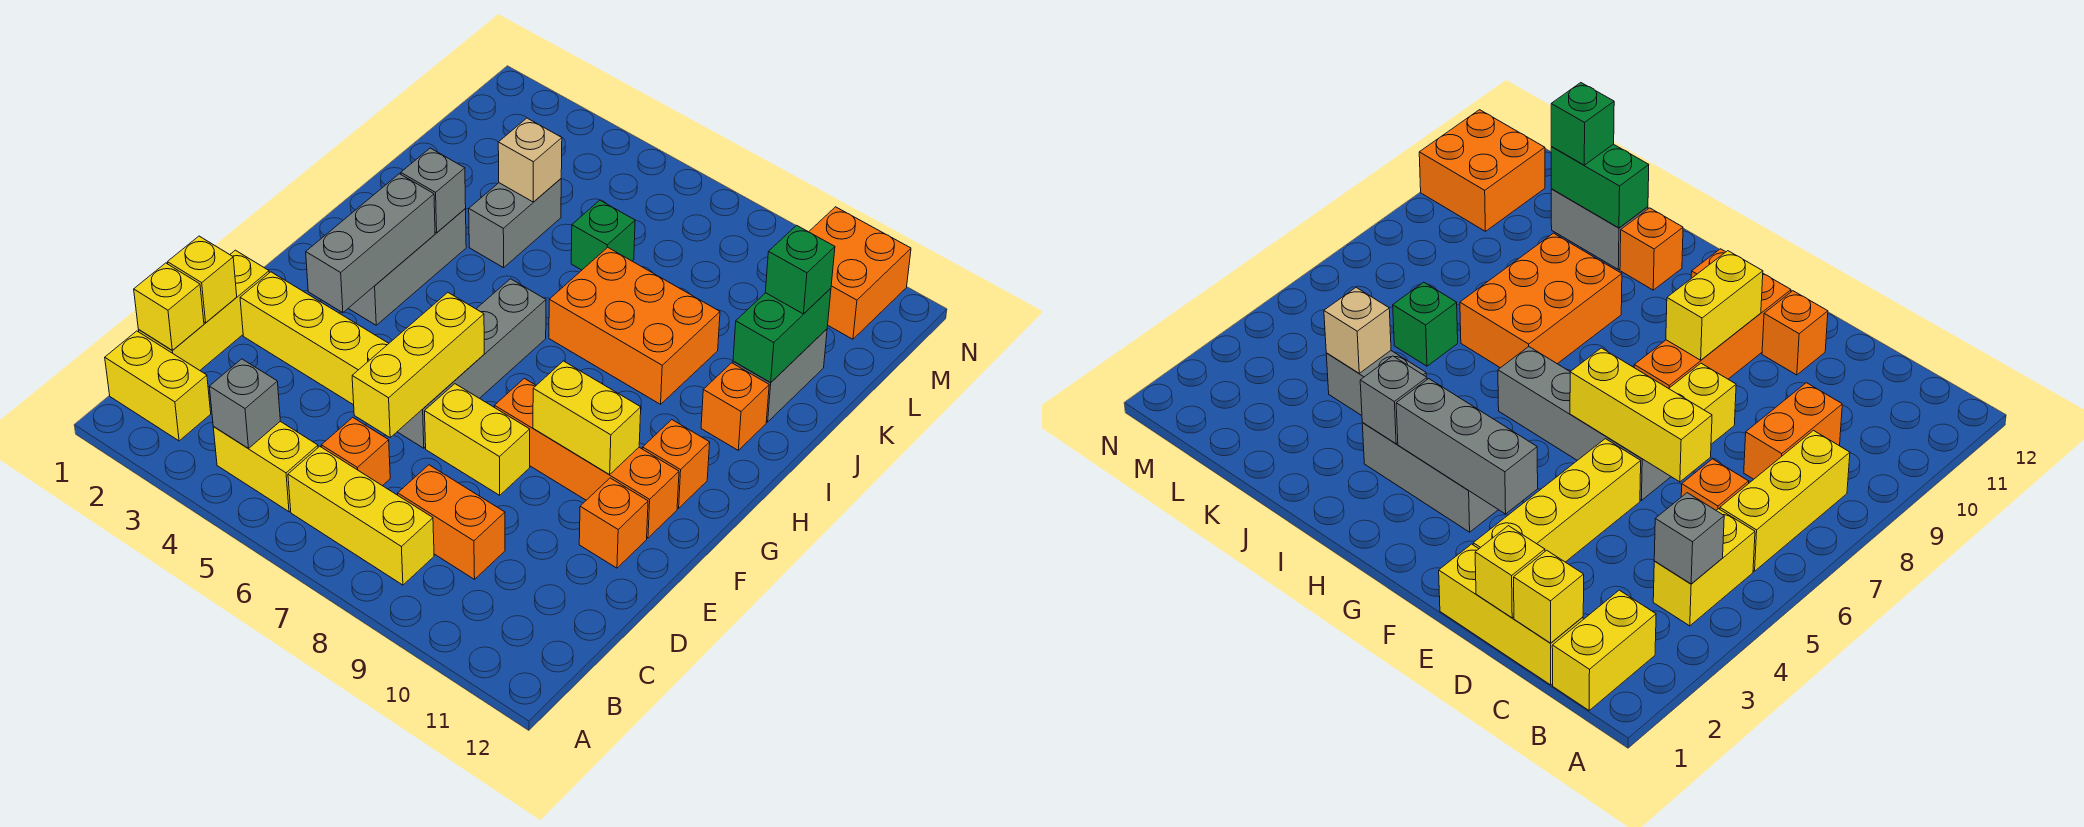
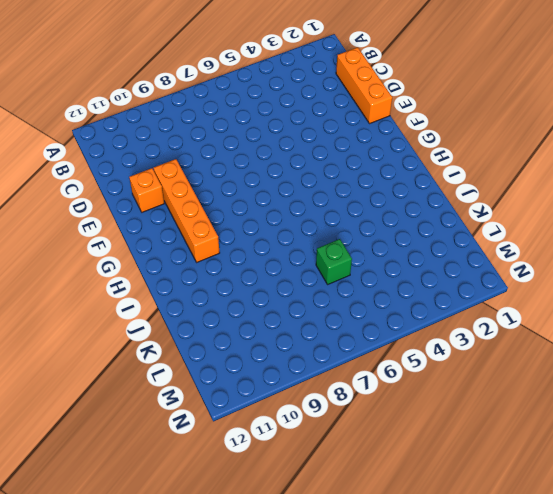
orange 1x3 brick [336,47,392,124] -> yellow 1x3 brick [139,250,269,370]
orange 1x4 brick [154,159,220,262] -> orange 1x4 brick turned to [495,378,679,538]
none -> yellow 1x2 brick [105,331,211,441]
none -> yellow 1x2 brick [213,421,318,512]
none -> yellow 1x3 brick [288,446,434,585]

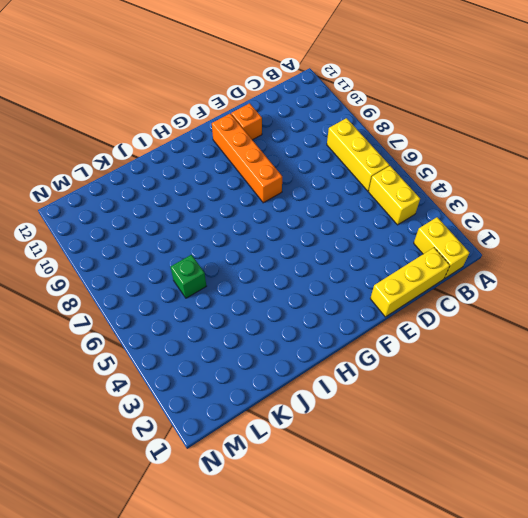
none -> orange 1x1 brick [321,417,390,486]
none -> orange 1x2 brick [398,465,505,579]
none -> yellow 1x4 brick [240,272,389,405]

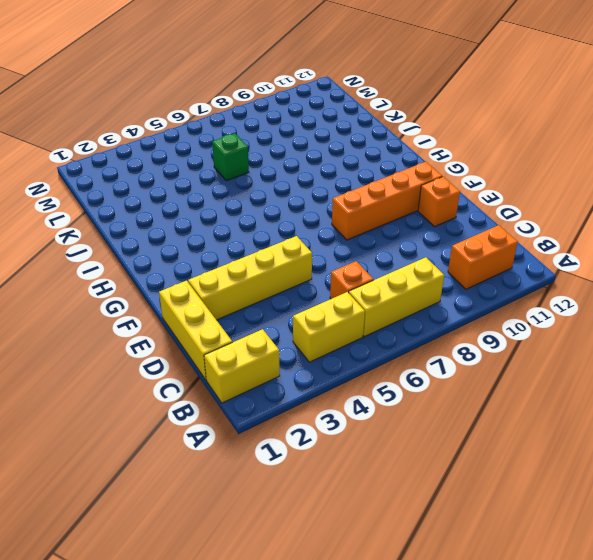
orange 1x2 brick [448,225,518,289] -> orange 1x2 brick moved to [398,465,505,579]
none -> grey 1x4 brick [397,279,546,448]
none -> yellow 1x2 brick [425,384,530,495]
none -> grey 1x3 brick [348,209,466,325]

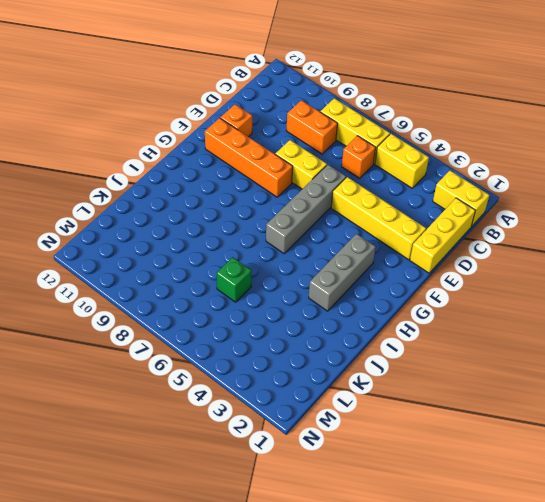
none -> orange 1x1 brick [643,420,710,508]
none -> orange 2x3 brick [549,247,720,404]
none -> orange 1x1 brick [701,363,769,450]

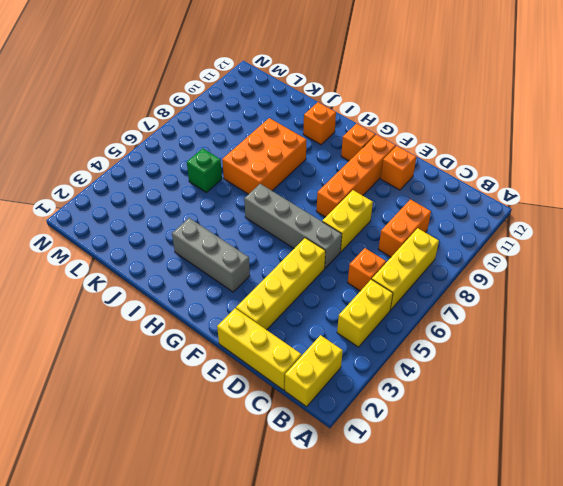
none -> grey 1x2 brick [469,179,561,268]
none -> grey 1x2 brick [733,329,827,422]
none -> orange 2x2 brick [809,207,911,339]

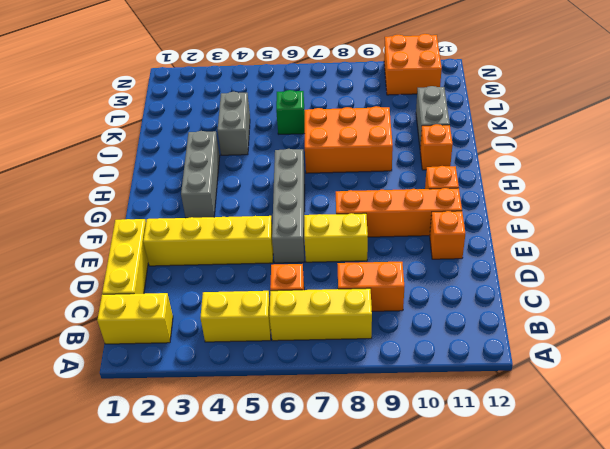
none -> grey 1x1 brick [209,359,280,448]
none -> yellow 1x1 brick [134,263,204,350]
none -> yellow 1x1 brick [167,236,237,323]

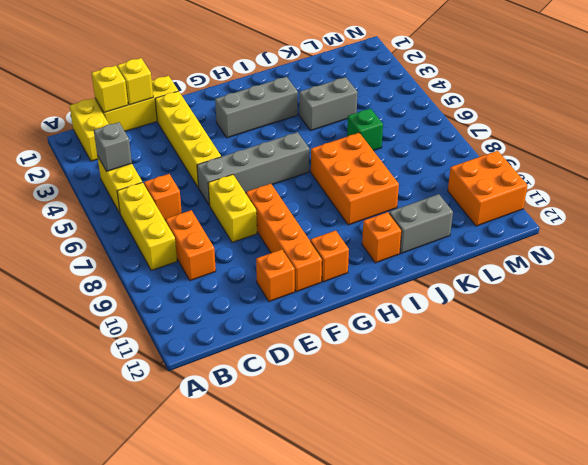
none -> yellow 1x3 brick [352,293,484,437]
none -> grey 1x3 brick [306,174,435,313]
none -> yellow 1x2 brick [533,361,641,474]

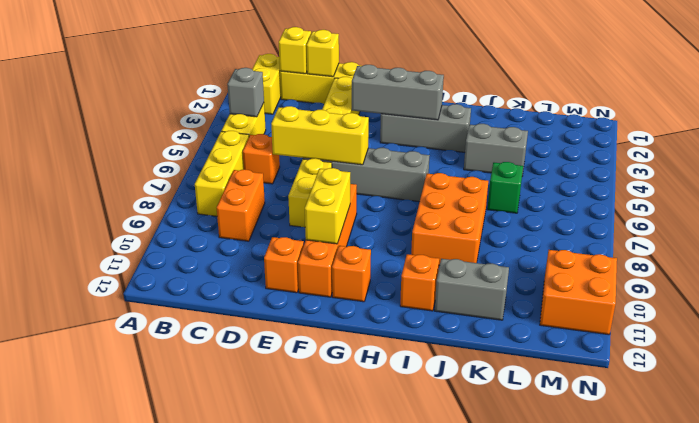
none -> grey 1x1 brick [401,148,466,233]
none -> green 1x2 brick [733,288,831,382]
none -> tan 1x1 brick [498,118,562,202]

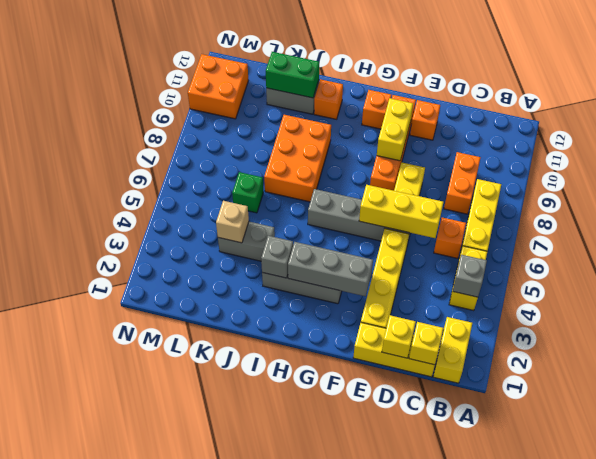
none -> green 1x1 brick [765,225,835,314]

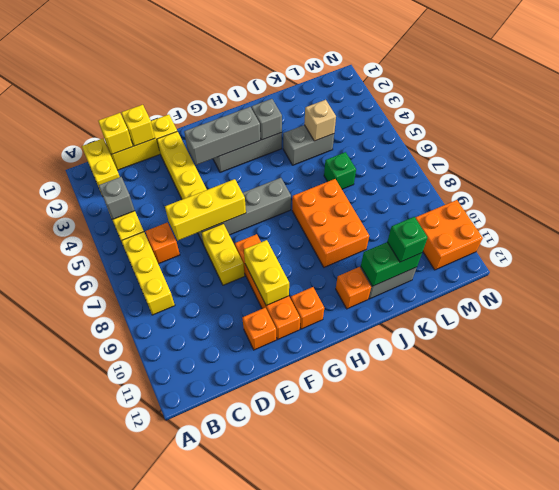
none -> orange 1x2 brick [398,465,505,579]

